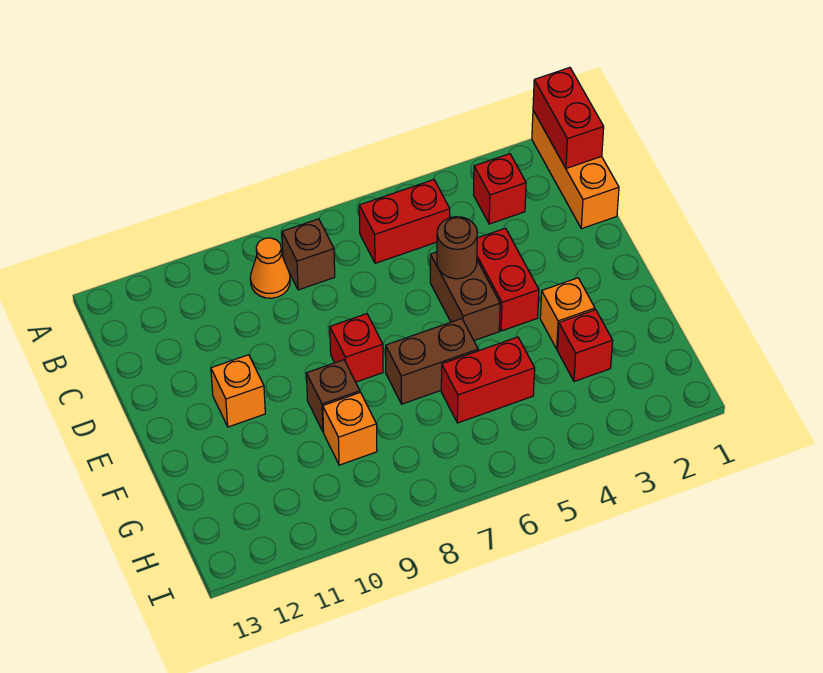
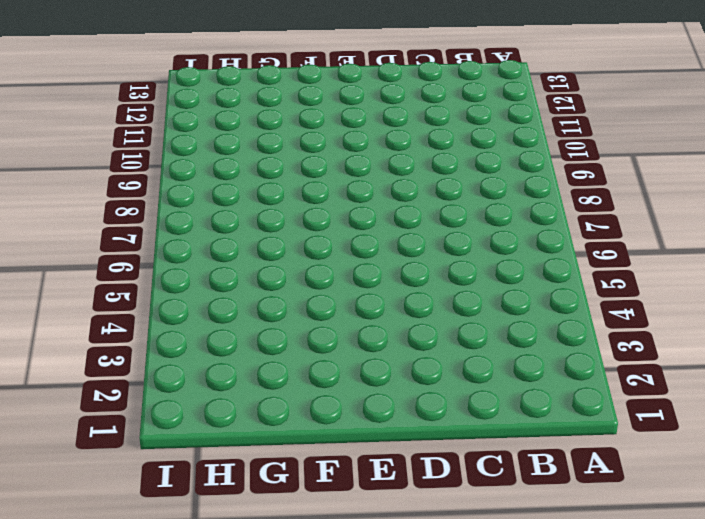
none -> orange 1x3 brick [532,111,619,229]
none -> red 1x1 brick [474,154,526,224]
none -> red 1x2 brick [359,180,450,263]

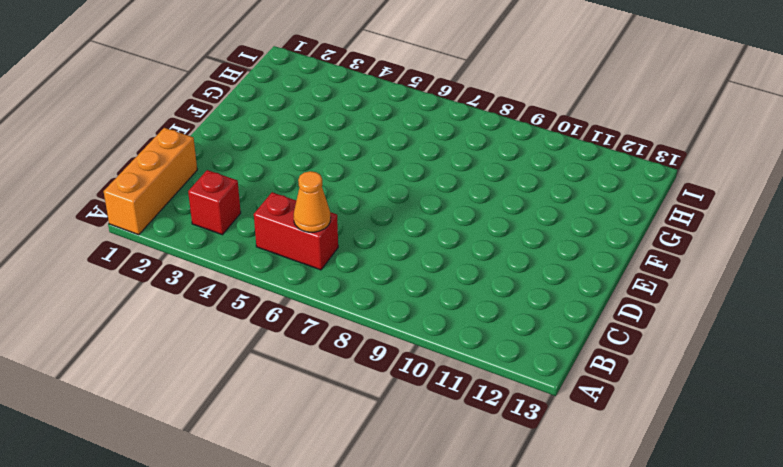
orange 1x1 cone [294,171,331,232] -> orange 1x1 cone moved to [250,238,290,298]
none -> brown 1x1 brick [282,219,335,290]
none -> red 1x2 brick [477,228,539,331]
none -> brown 1x2 brick [430,252,500,341]

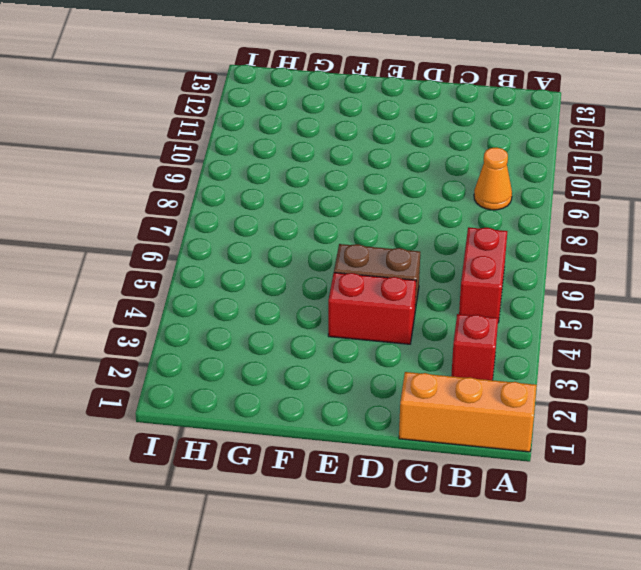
none -> brown 1x1 brick [282,219,335,290]
none -> red 1x1 brick [330,314,383,382]
none -> orange 1x1 brick [211,355,265,427]

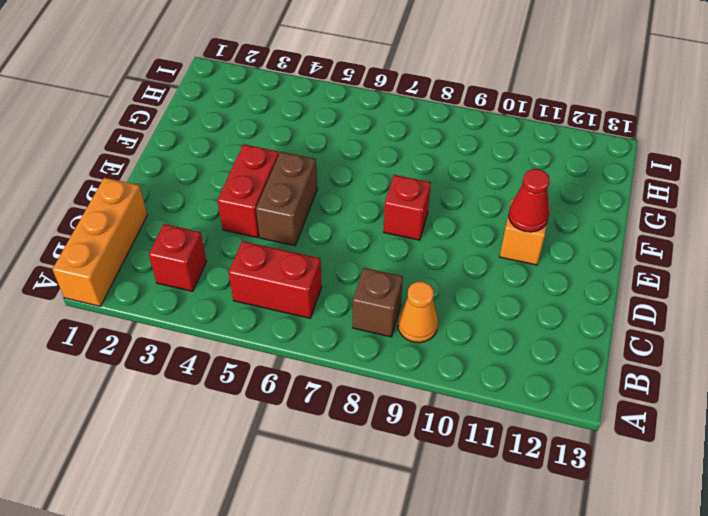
red 1x1 cone [509,169,550,232] -> none
none -> orange 1x1 brick [540,278,595,349]
none -> brown 1x2 brick [386,319,478,404]
none -> brown 1x1 brick [306,360,360,432]

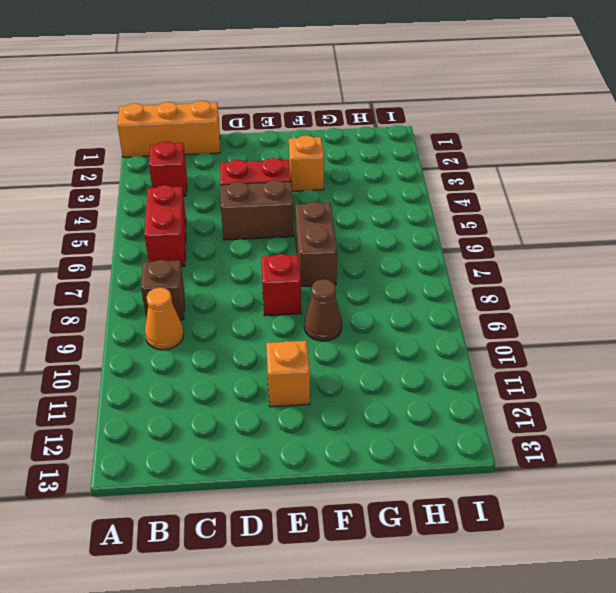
brown 1x1 cone [304,279,342,341] -> brown 1x1 brick [306,360,360,432]
none -> red 1x1 brick [558,310,613,382]
none -> red 1x2 brick [441,337,535,423]
none -> orange 1x1 brick [323,392,377,465]

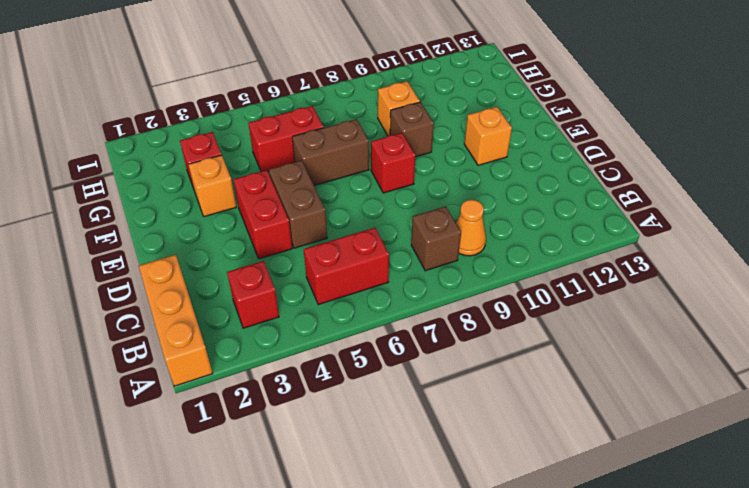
none -> red 1x2 brick [533,68,604,168]
none -> brown 1x1 round brick [437,217,477,279]

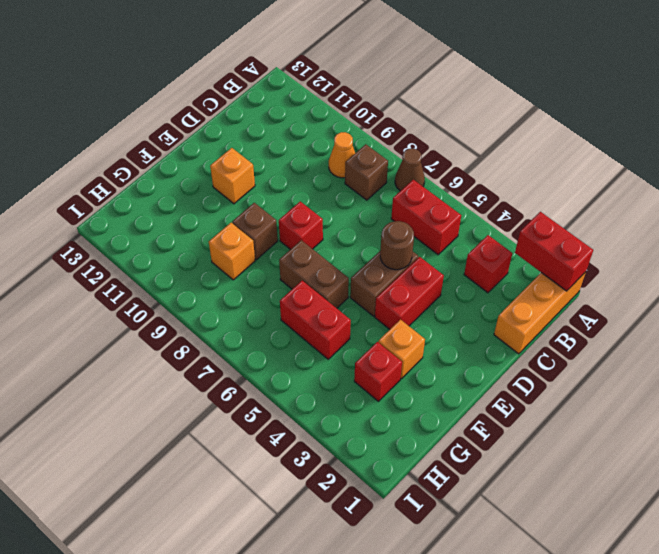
red 1x2 brick [515,212,593,291] -> red 1x2 brick turned to [533,68,604,168]
brown 1x1 cone [395,149,425,191] -> none

